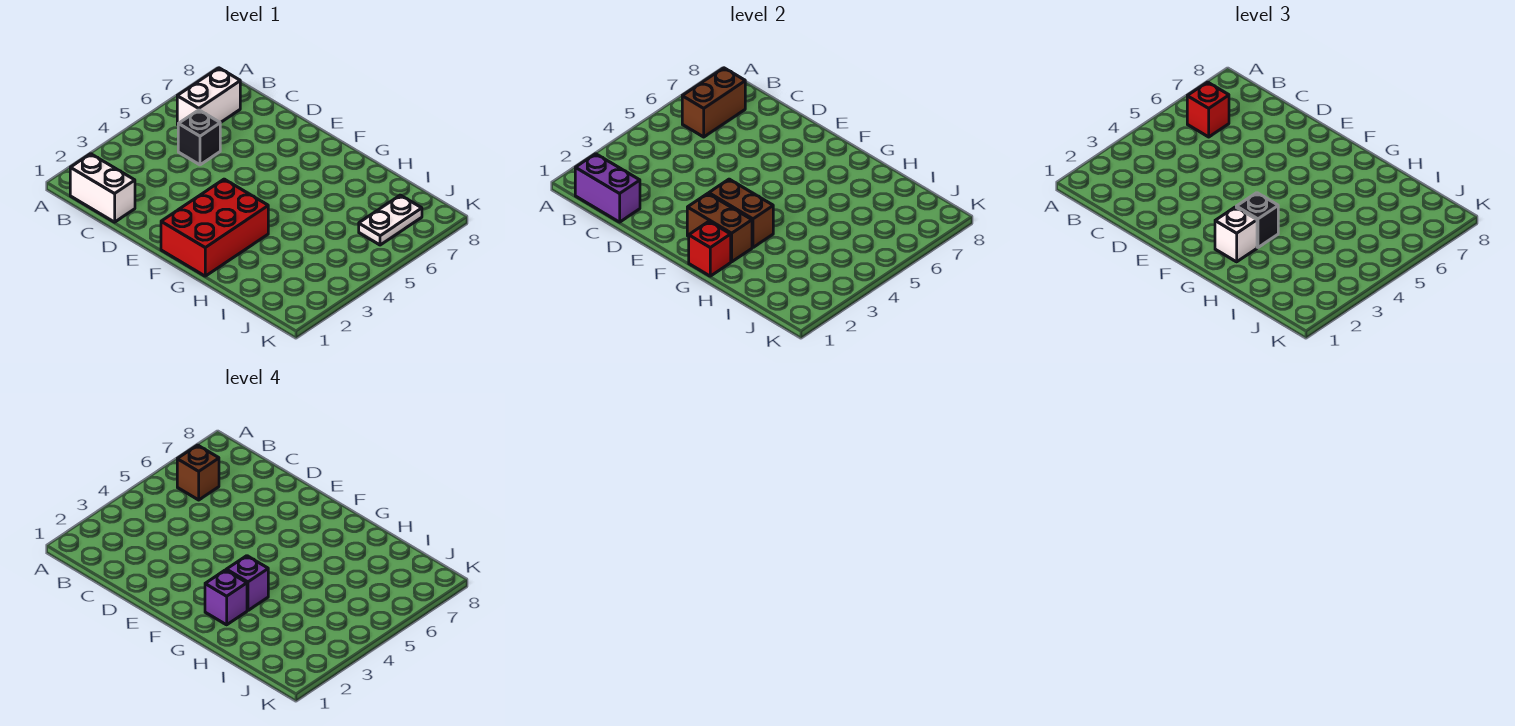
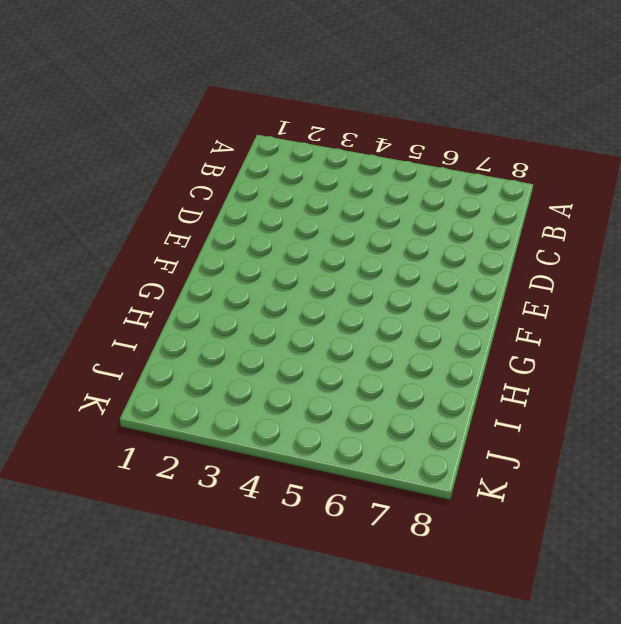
none -> white 1x2 brick [70,154,135,222]
none -> white 1x2 brick [177,68,240,124]
none -> black 1x1 brick [178,110,220,165]

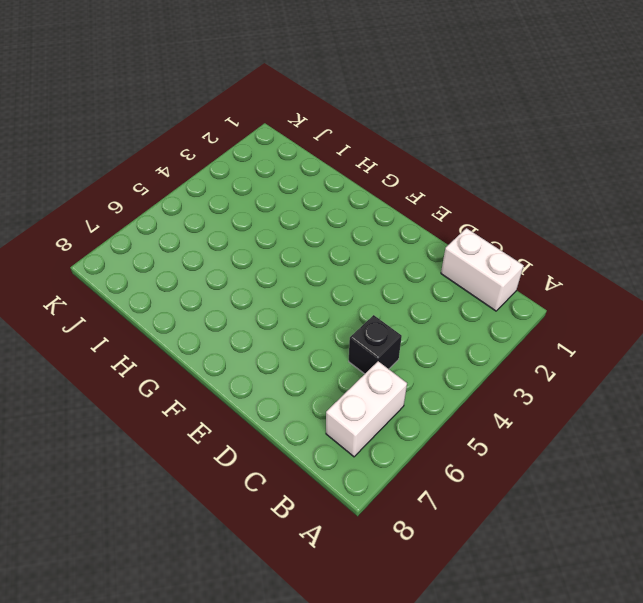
none -> red 2x3 brick [161,179,268,276]
none -> white 1x2 plate [359,195,422,245]
none -> purple 1x2 brick [575,154,640,222]

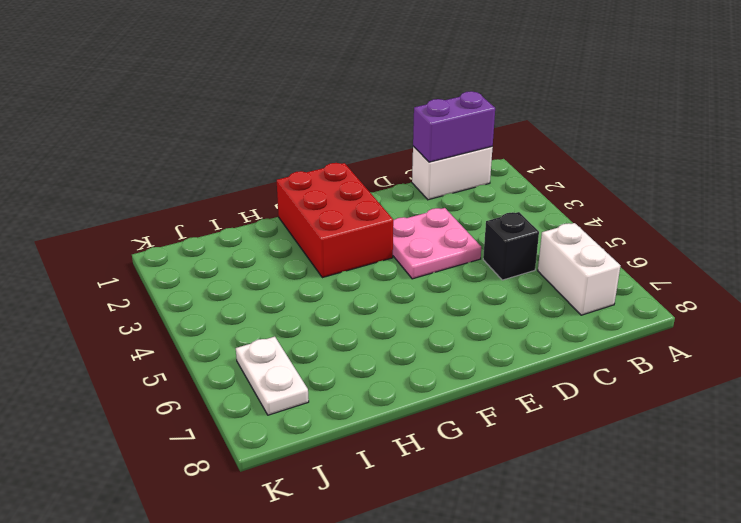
pink 2x2 plate [393,208,481,279] -> none
none -> brown 1x2 brick [682,68,745,137]
none -> brown 1x2 brick [687,194,752,262]
none -> brown 1x2 brick [709,179,773,247]

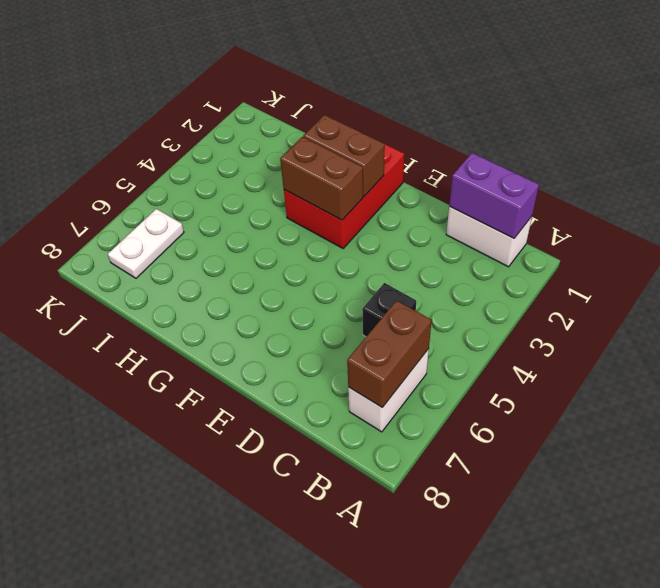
none -> red 1x1 brick [689,221,731,276]
none -> red 1x1 brick [1187,82,1229,137]
none -> white 1x1 brick [1215,207,1257,262]

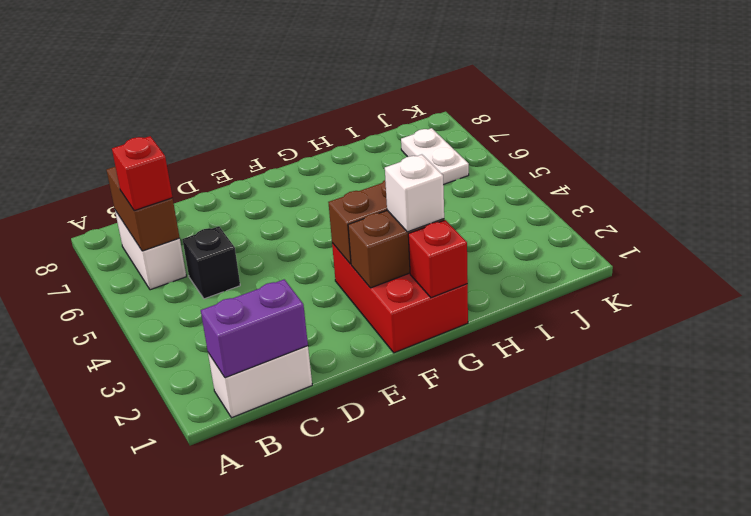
none -> black 1x1 brick [1236,193,1278,247]
none -> brown 1x1 brick [177,445,219,500]
none -> purple 1x1 brick [205,570,247,625]

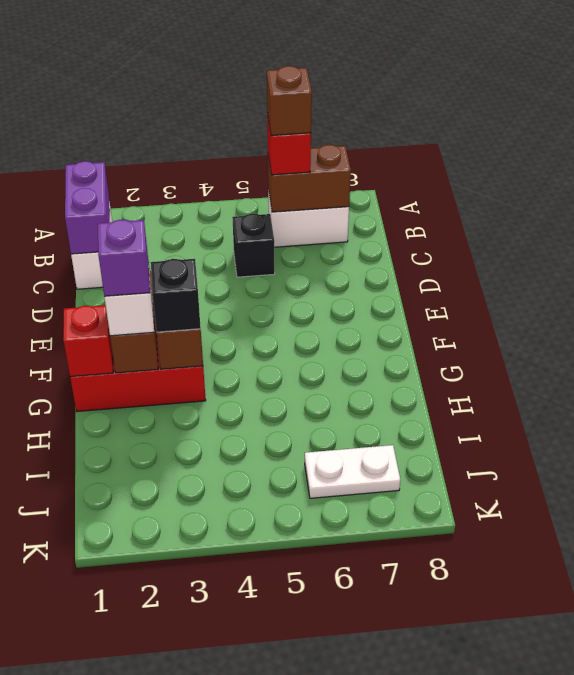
none -> purple 1x1 brick [226,556,268,610]

